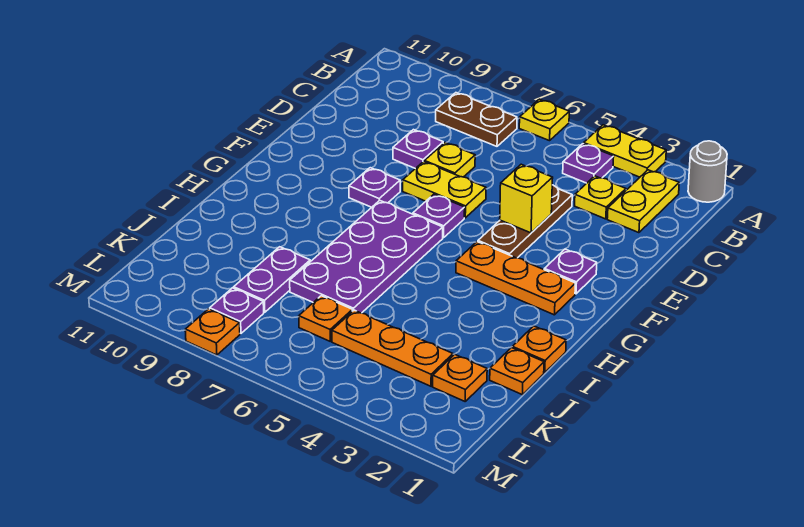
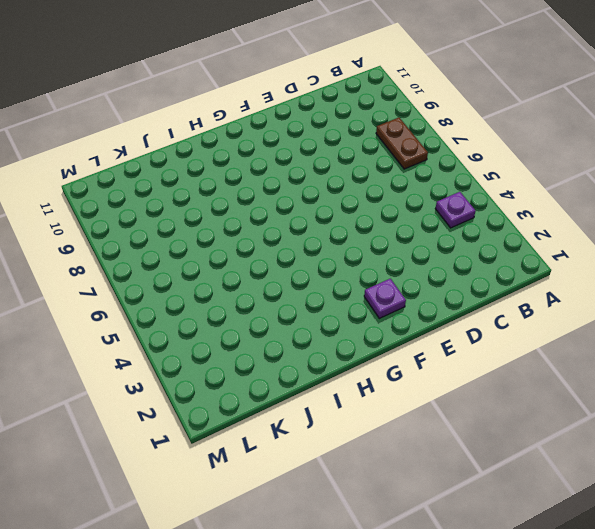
none -> grey 1x1 round brick [688,141,727,202]
none -> yellow 1x2 plate [584,125,666,177]
none -> yellow 1x1 plate [519,99,569,141]

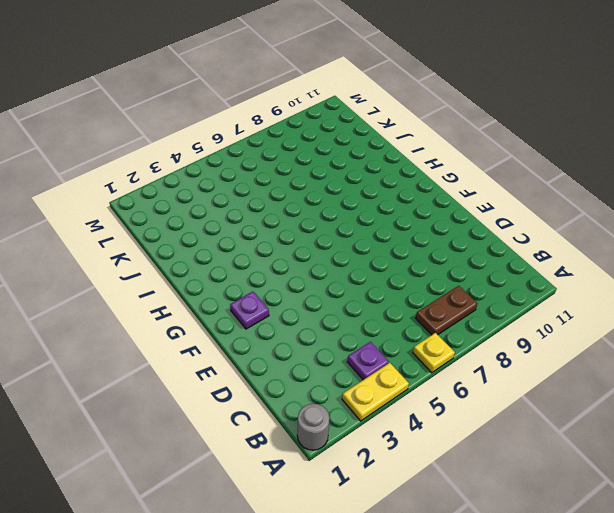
none -> yellow 1x2 plate [607,170,679,233]
none -> yellow 1x1 plate [575,176,626,219]
none -> brown 1x3 plate [478,185,572,258]

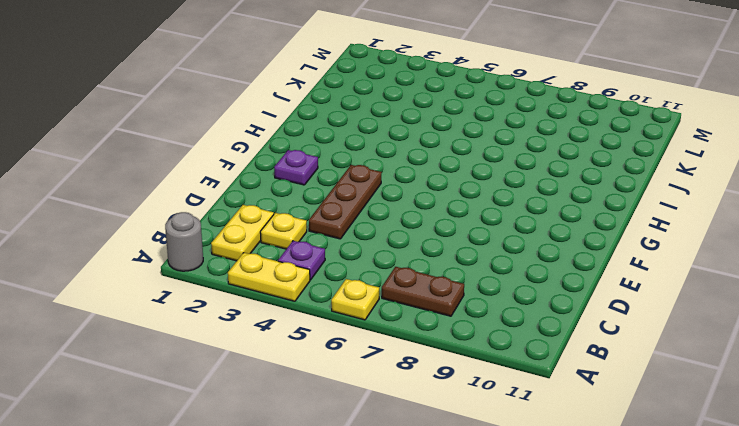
none -> yellow 1x1 plate [425,143,475,177]
none -> purple 1x1 plate [393,130,443,169]
none -> yellow 1x2 plate [403,162,486,218]

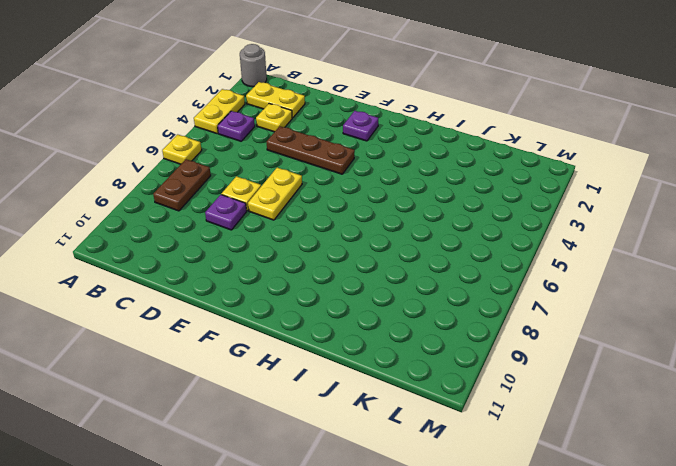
none -> purple 1x1 plate [413,194,465,238]
none -> purple 1x1 plate [349,168,400,207]
none -> orange 1x3 plate [456,242,575,315]

